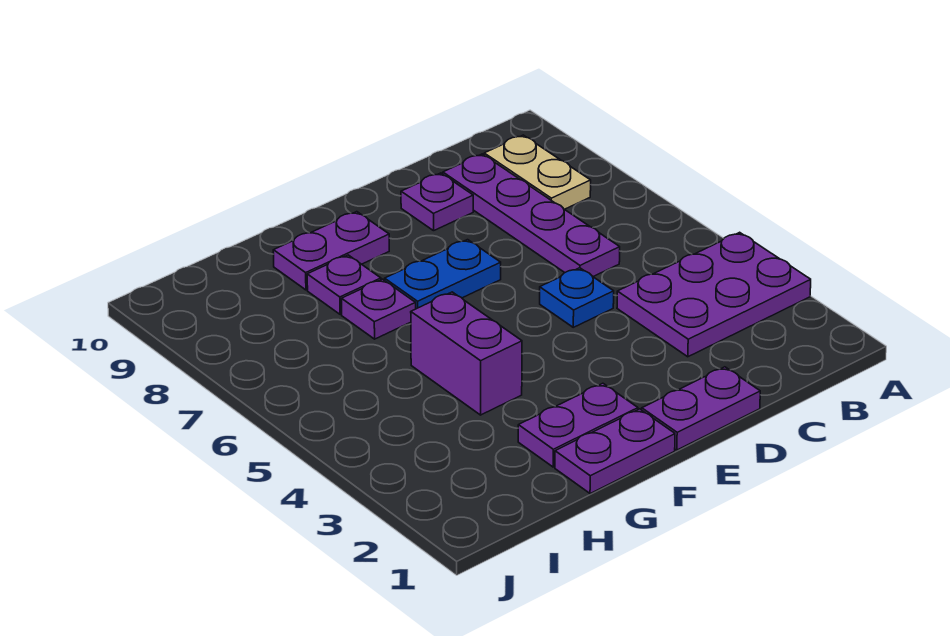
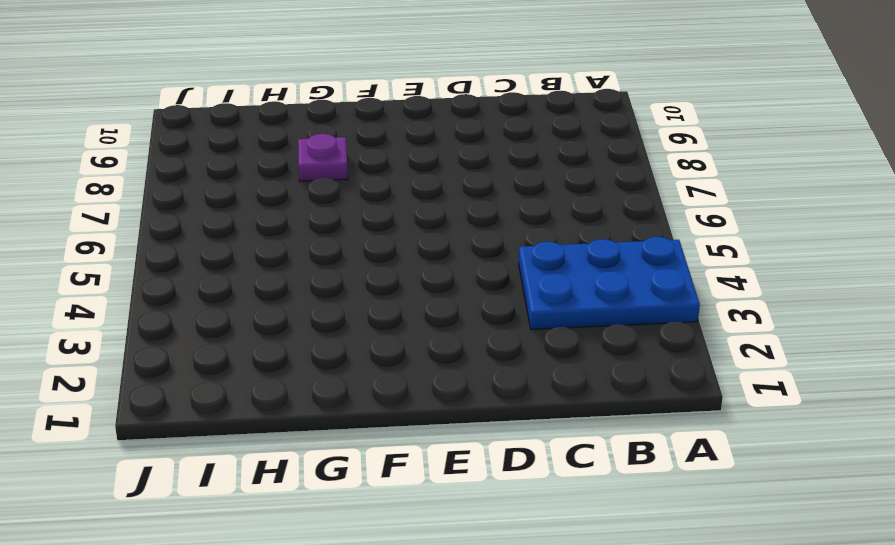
blue 2x3 plate [519,237,700,330] -> purple 2x3 plate [617,232,811,357]
none -> tan 1x2 plate [484,135,591,209]
none -> purple 1x4 plate [443,154,620,276]
none -> purple 1x2 plate [642,367,760,450]

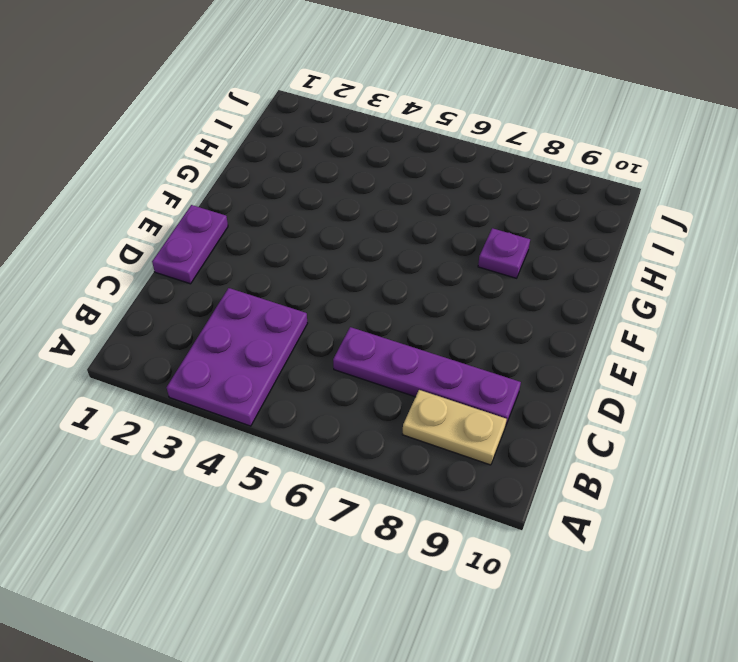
none -> blue 1x1 plate [540,268,614,327]
none -> purple 1x1 plate [401,173,473,231]
none -> blue 1x2 plate [385,240,501,309]

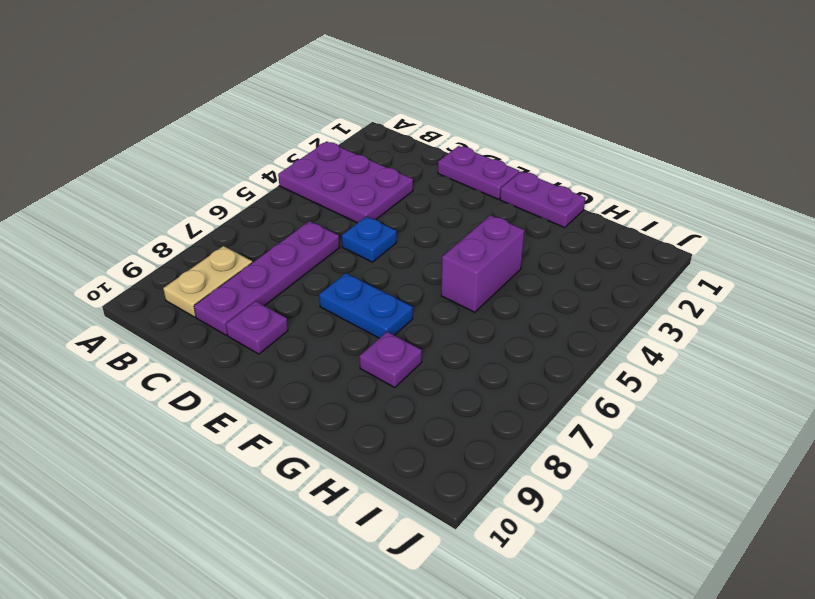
none -> purple 1x2 plate [518,383,638,467]
none -> purple 1x2 plate [273,212,389,290]
none -> purple 1x1 plate [342,279,416,339]

